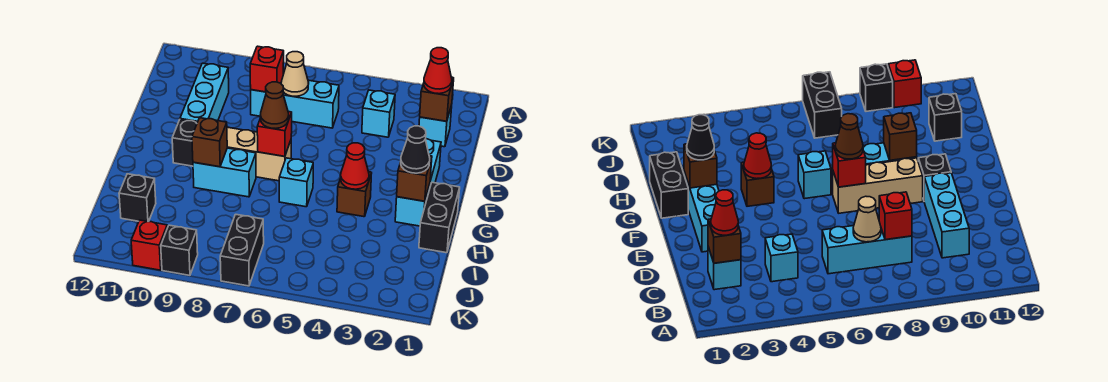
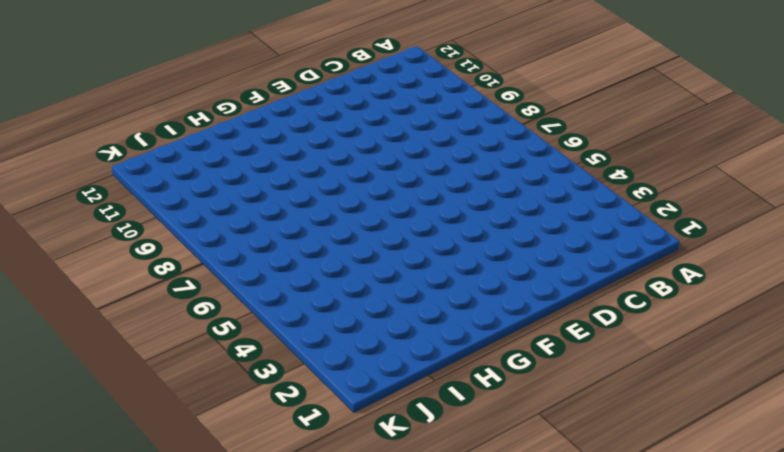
none -> cyan 1x1 brick [419,105,452,147]
none -> cyan 1x1 brick [362,90,395,137]
none -> cyan 1x3 brick [251,80,339,128]

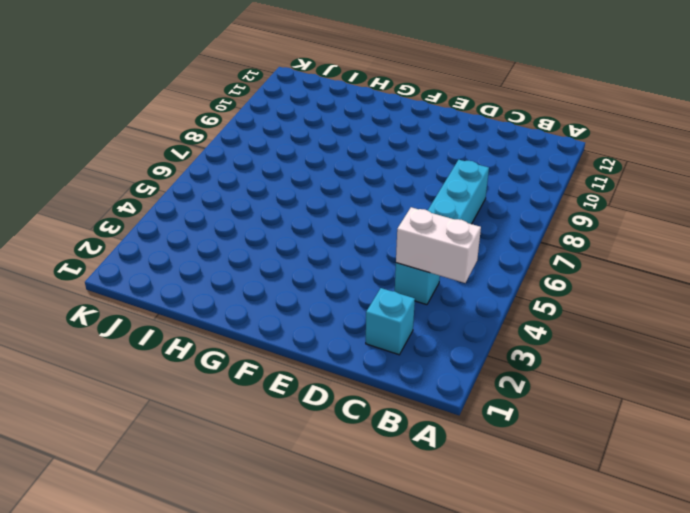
white 1x2 brick [396,207,481,283] -> none
none -> cyan 1x3 brick [180,63,229,122]
none -> cyan 1x3 brick [395,139,441,226]
none -> tan 1x3 brick [227,127,291,181]

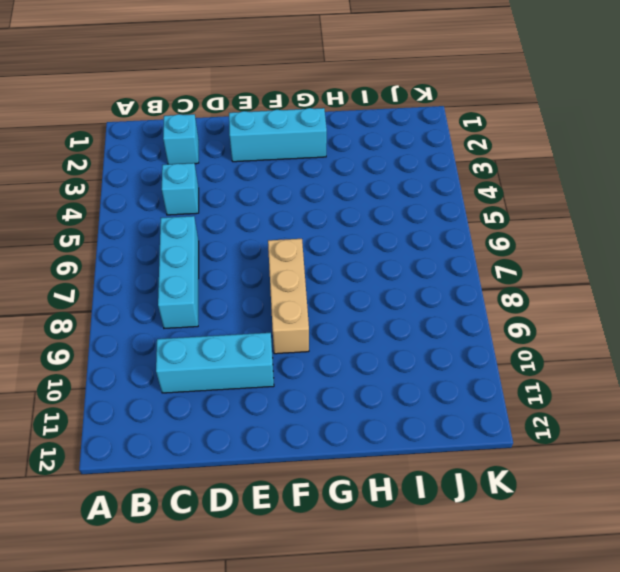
none -> black 1x1 brick [172,120,197,166]
none -> black 1x2 brick [419,182,460,253]
none -> brown 1x1 brick [337,172,372,217]

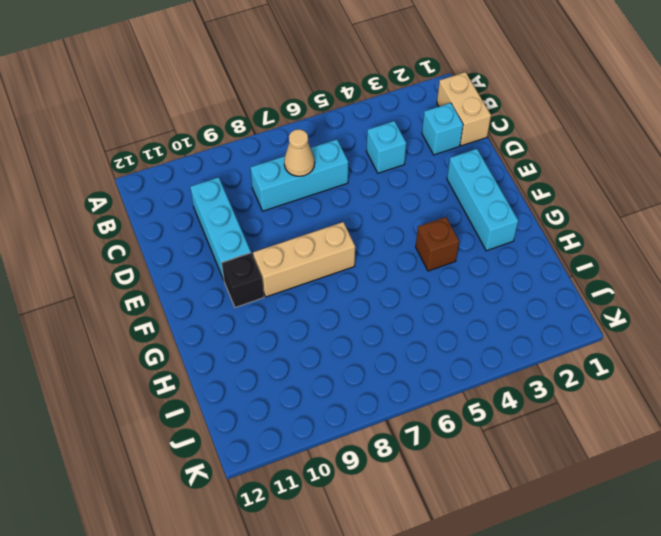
tan 1x2 brick [437,72,491,146] -> none
none -> black 1x2 brick [419,182,460,253]
none -> cyan 1x1 brick [279,158,313,207]
none -> cyan 1x2 brick [193,148,256,197]

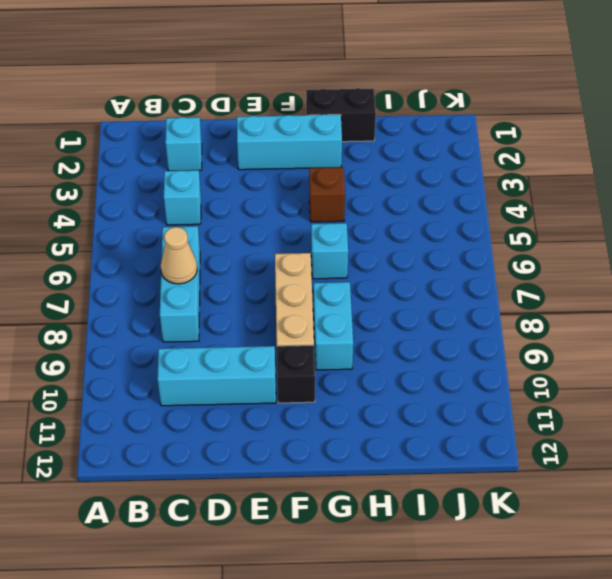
none -> black 1x1 brick [119,174,156,222]
none -> black 1x2 brick [220,214,264,286]
none -> black 1x1 brick [161,225,198,275]

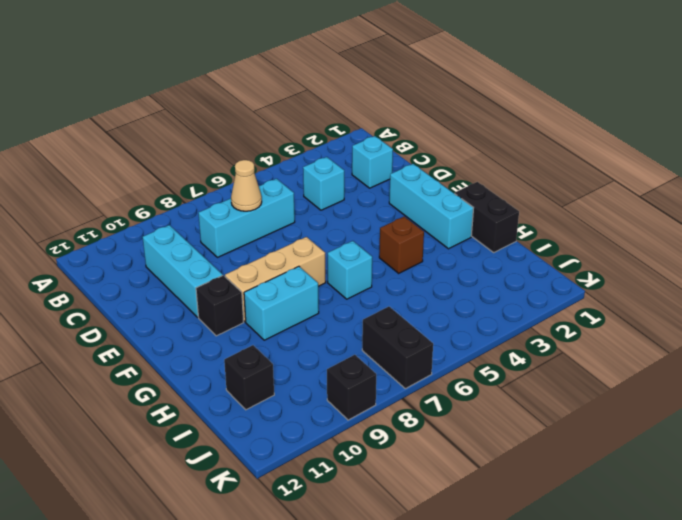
none -> red 1x1 brick [131,220,167,270]
none -> brown 1x1 brick [420,77,454,121]
none -> red 1x1 brick [250,46,284,92]

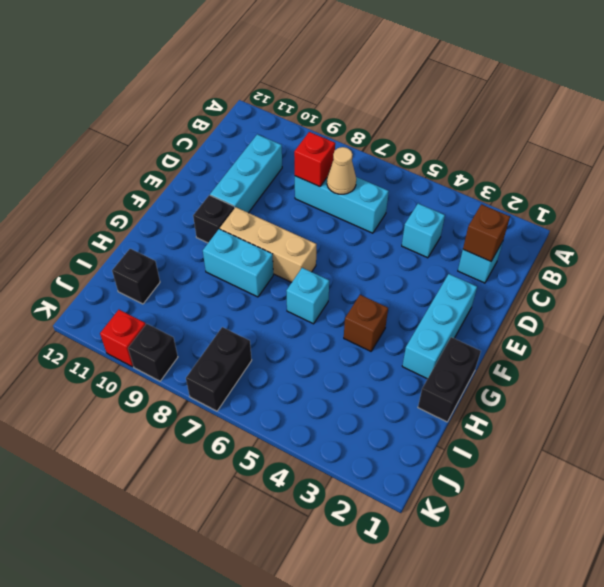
none -> red 1x1 brick [257,112,292,156]
none -> brown 1x1 brick [397,156,432,201]
none -> red 1x1 cone [341,143,369,189]

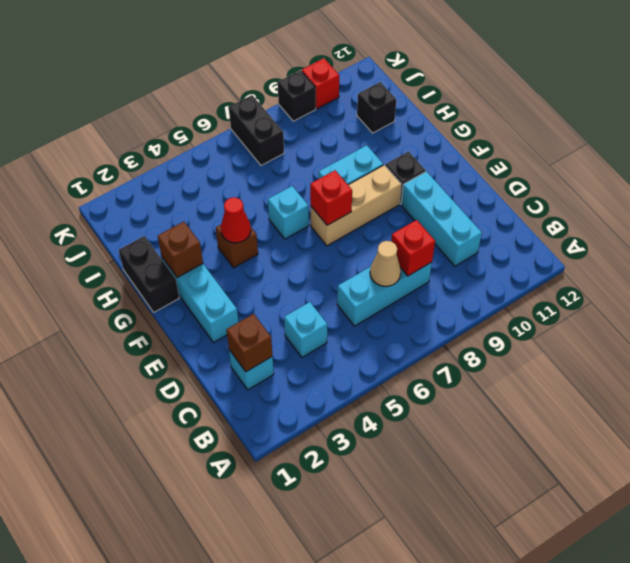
none -> brown 1x1 brick [192,118,227,167]
none -> red 1x1 cone [424,48,452,94]
none -> brown 1x1 cone [260,82,289,128]

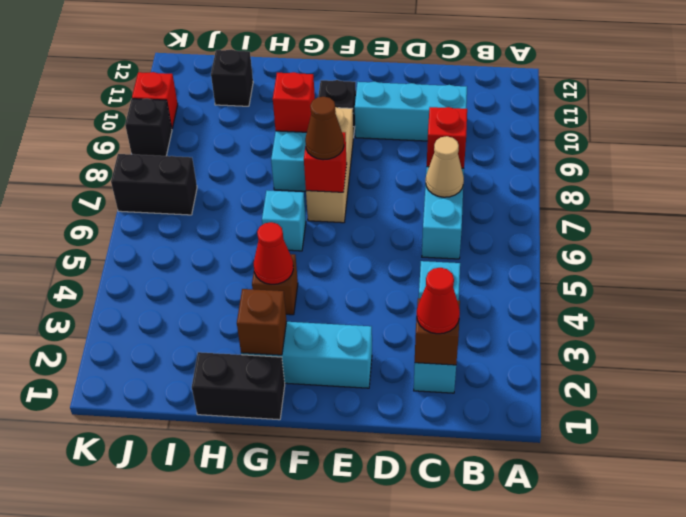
red 1x1 brick [273,72,315,132] -> brown 1x1 brick [192,118,227,167]
none -> black 1x1 cone [401,126,430,173]

